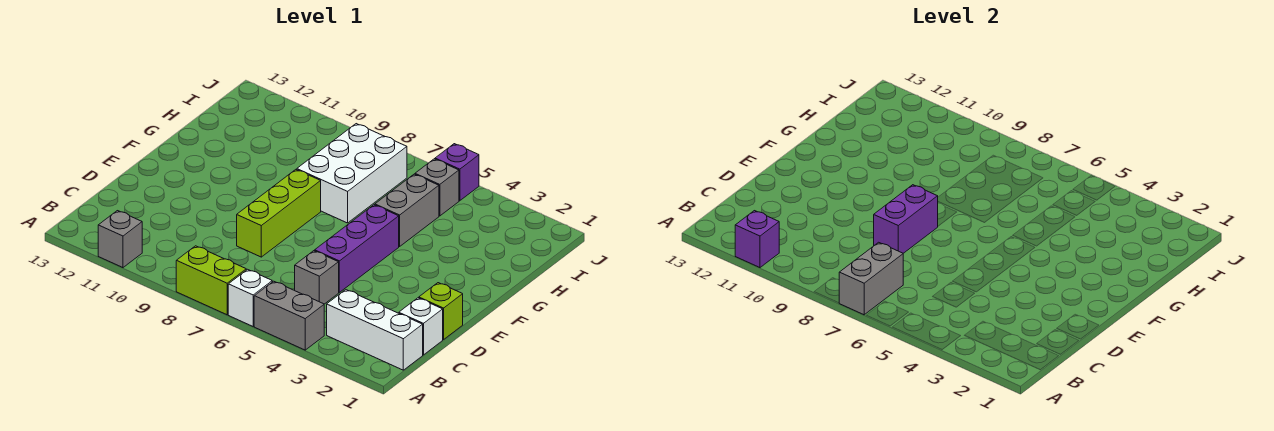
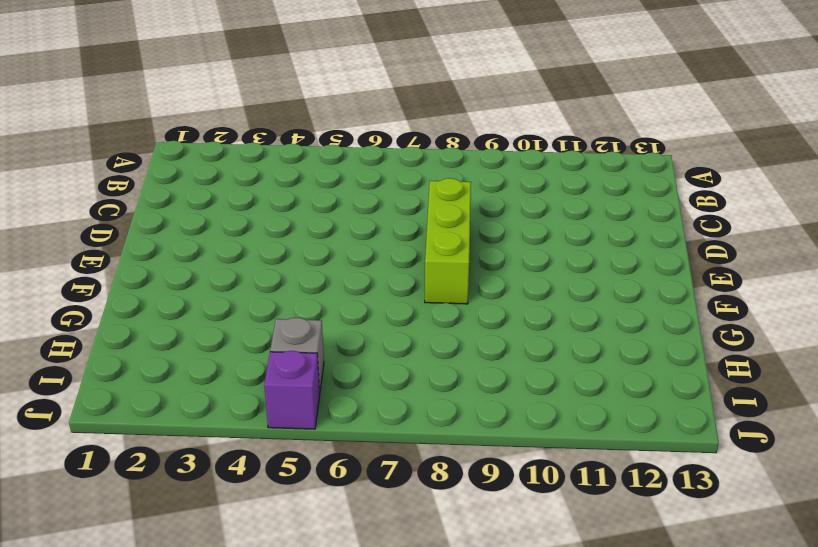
none -> grey 1x2 brick [254,281,324,350]
none -> white 1x1 brick [228,269,272,326]
none -> lime 1x2 brick [176,246,246,315]

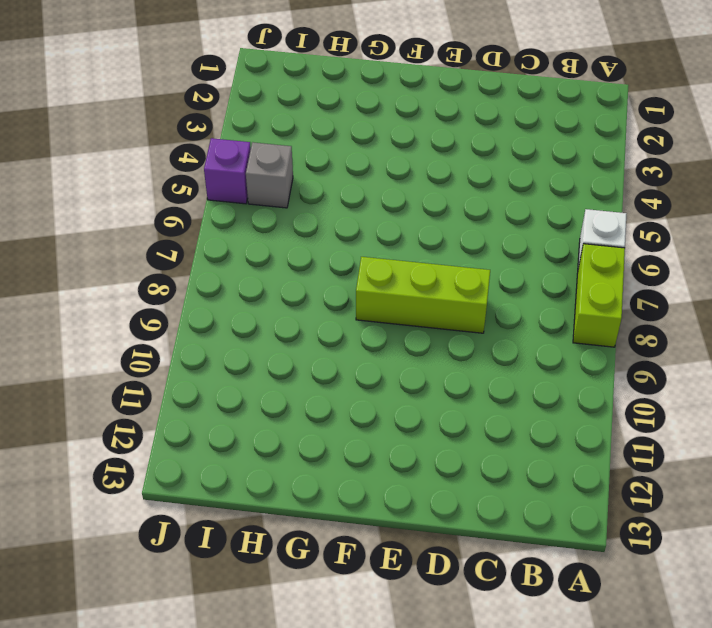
none -> grey 1x2 brick [254,281,324,350]
none -> grey 1x1 brick [98,211,142,268]
none -> white 1x3 brick [327,290,423,370]

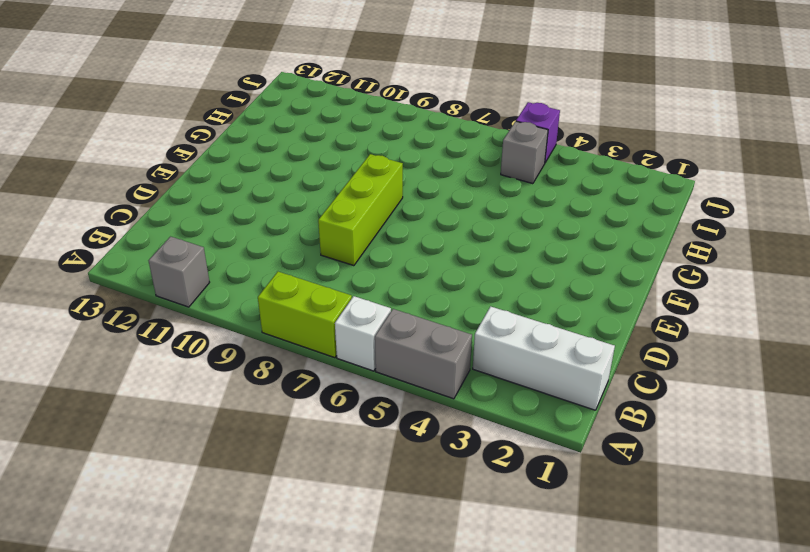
none -> white 1x1 brick [399,298,443,355]
none -> grey 1x1 brick [295,251,339,304]
none -> lime 1x1 brick [419,283,463,340]

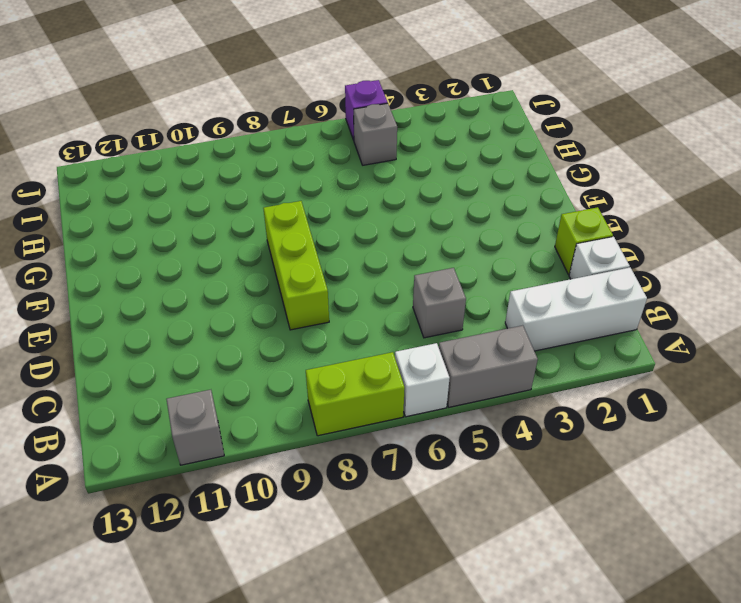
none -> purple 1x3 brick [315,205,399,292]
none -> grey 1x2 brick [375,174,439,247]
none -> white 2x3 brick [297,124,407,223]

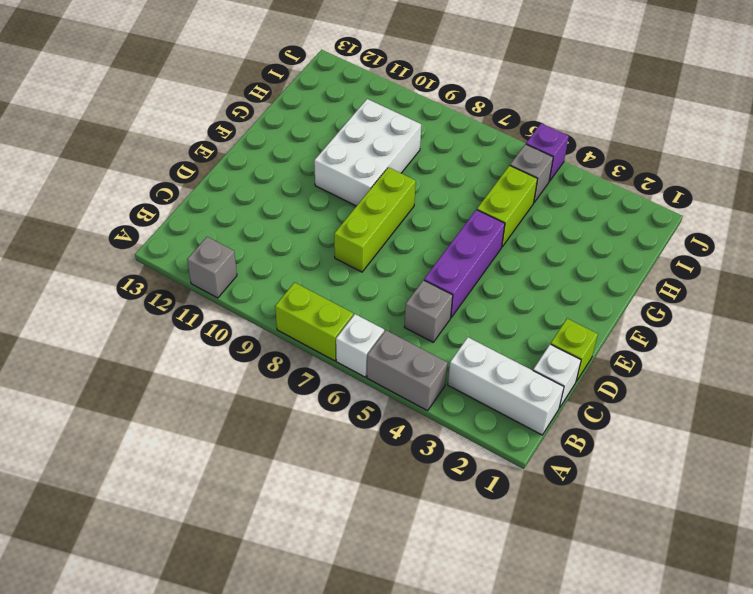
white 2x3 brick [314,99,421,206] -> white 2x3 brick moved to [297,124,407,223]
lime 1x2 brick [477,165,537,247] -> grey 1x2 brick [375,174,439,247]
none -> grey 1x2 brick [839,242,903,315]
none -> purple 1x1 brick [735,211,779,268]
none -> purple 1x2 brick [874,185,938,253]

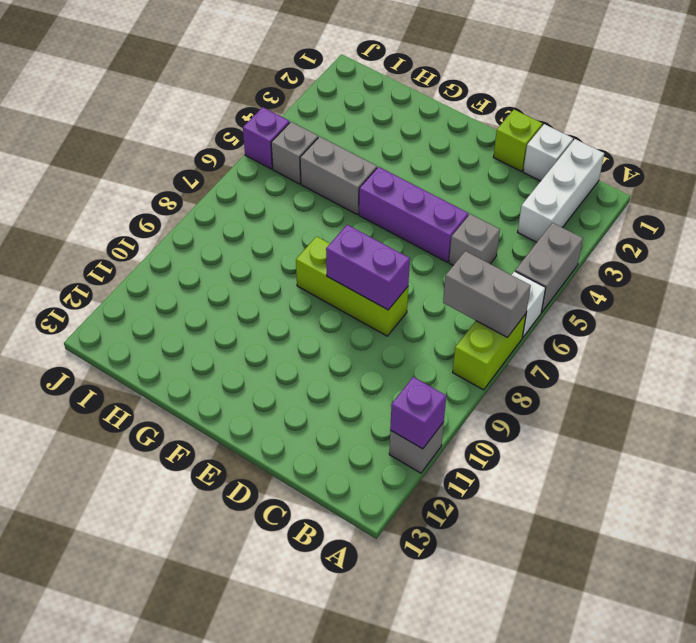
none -> white 2x3 brick [297,124,407,223]

